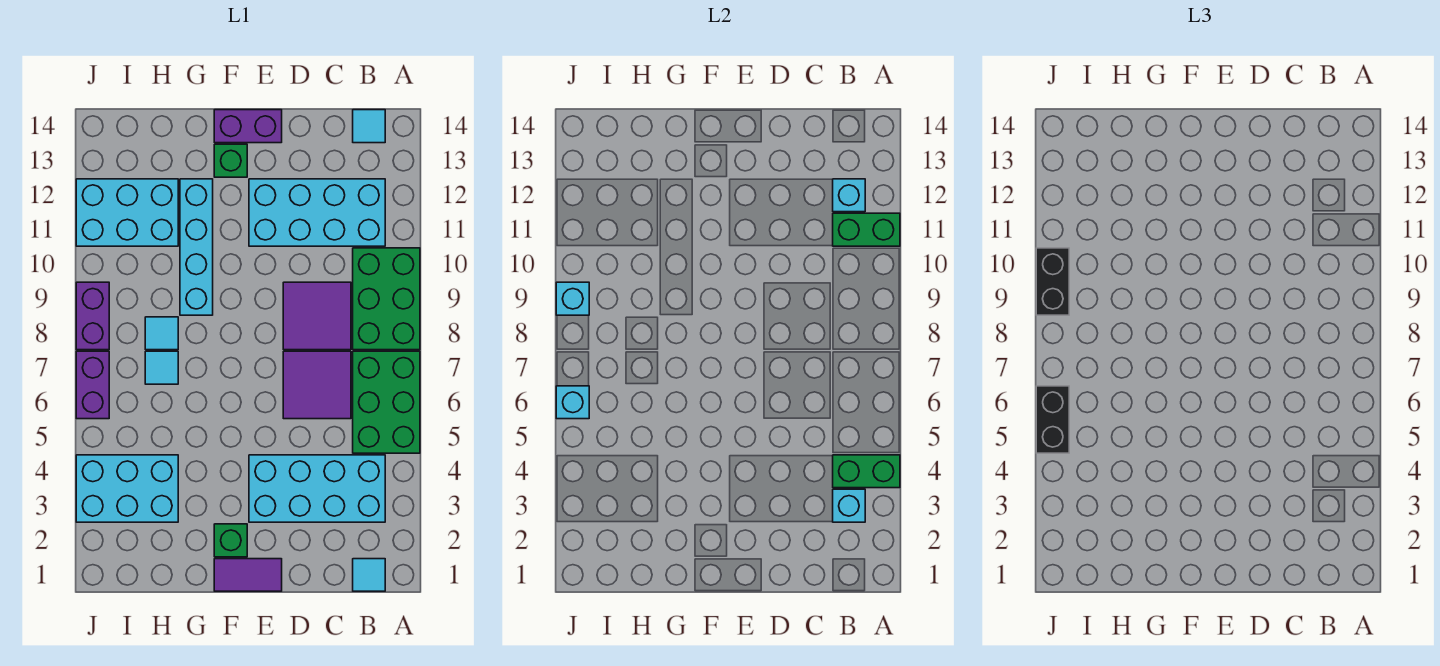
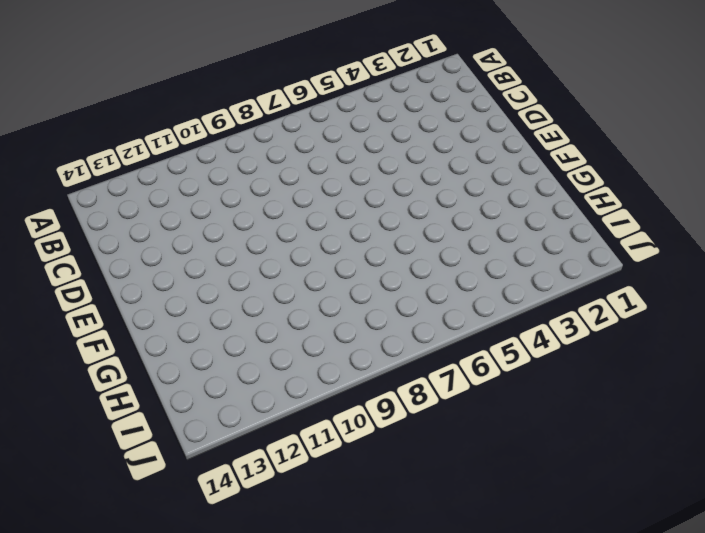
none -> green 2x3 brick [353,351,420,453]
none -> green 2x3 brick [353,248,420,350]
none -> cyan 1x1 tile [353,559,385,591]

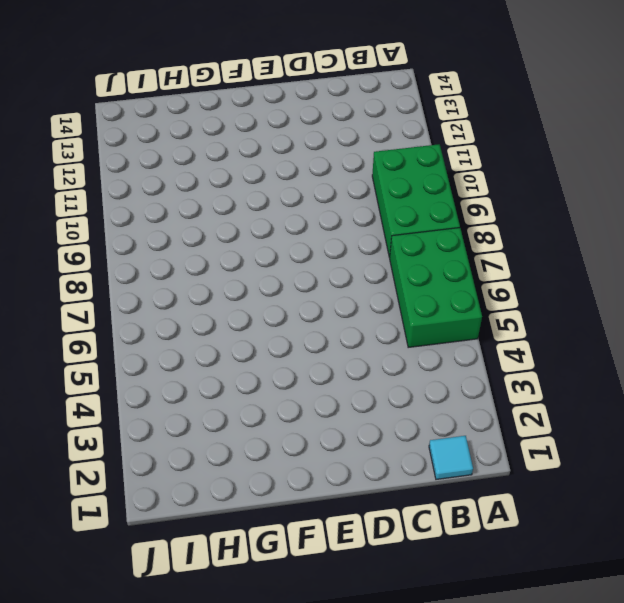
none -> cyan 2x4 brick [249,455,385,522]
none -> cyan 2x4 brick [249,179,385,246]
none -> cyan 1x1 tile [353,110,385,143]

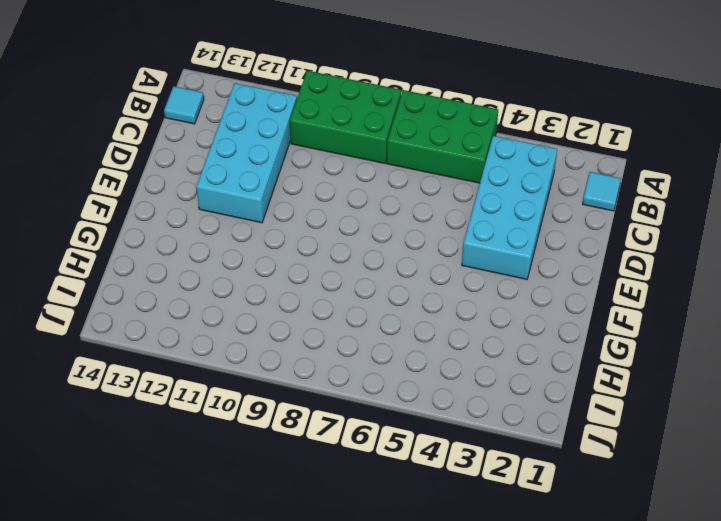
none -> purple 2x2 tile [283,351,351,419]
none -> purple 2x2 tile [283,282,351,350]
none -> purple 1x2 tile [214,559,282,591]

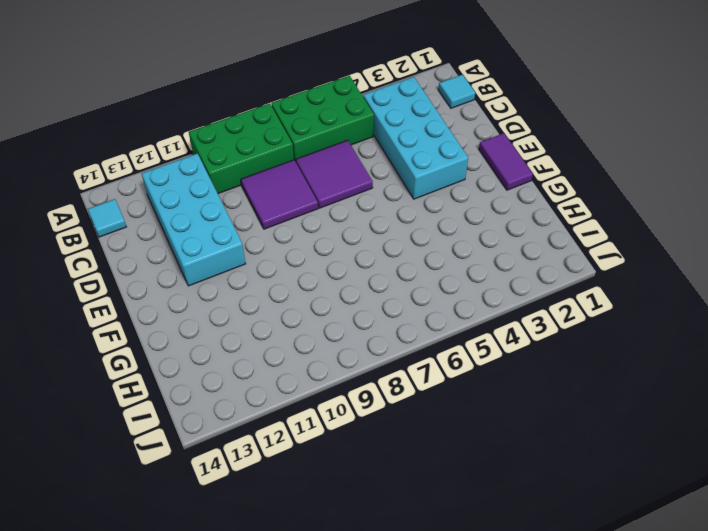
none -> purple 1x2 brick [214,110,282,143]
none -> green 1x1 brick [214,524,247,557]
none -> green 1x1 brick [214,144,247,177]

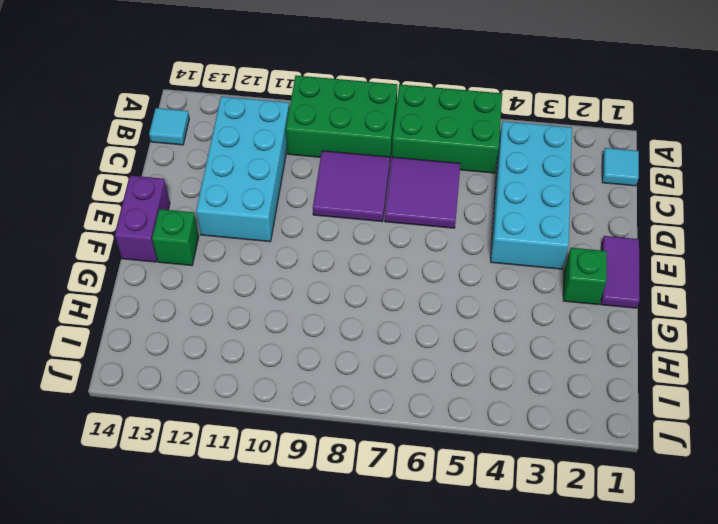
none -> cyan 1x4 brick [180,179,213,315]
none -> cyan 2x3 brick [76,455,178,522]
none -> cyan 1x1 tile [145,351,178,384]

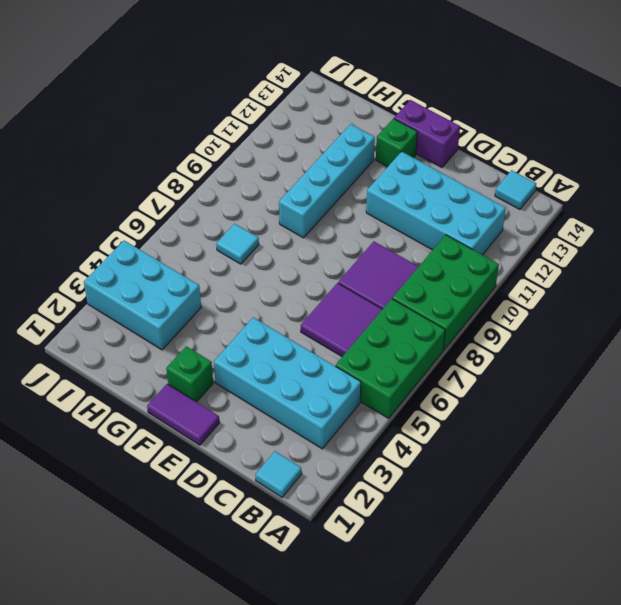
none -> cyan 1x1 tile [145,317,178,350]
none -> cyan 2x3 brick [76,179,178,246]
none -> purple 1x2 brick [76,351,109,419]

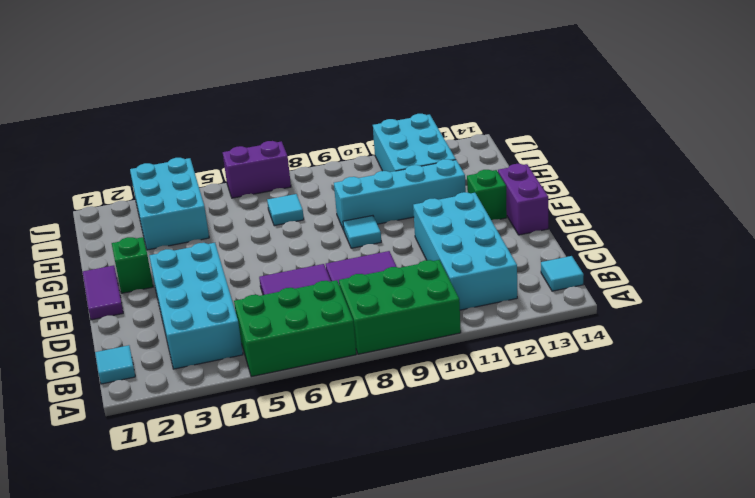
cyan 1x1 tile [343,216,381,248] -> cyan 1x1 tile moved to [145,317,178,350]
none -> purple 1x2 brick [76,282,109,350]
none -> green 1x2 brick [833,455,900,488]
none -> green 1x2 brick [833,213,900,246]

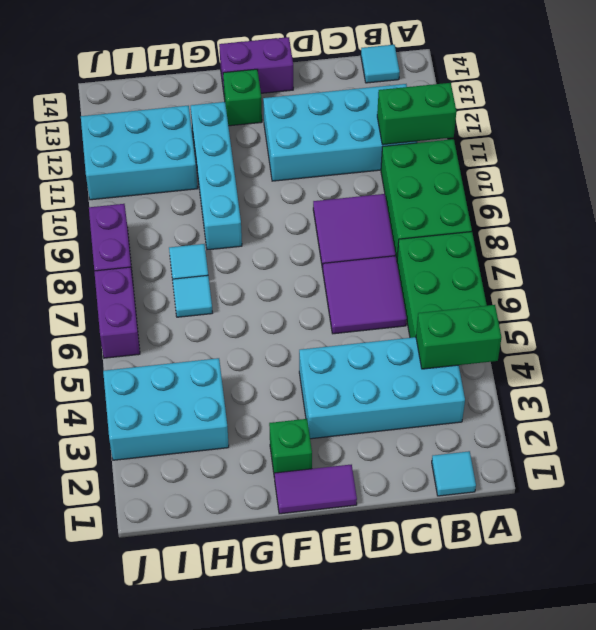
none -> cyan 1x1 brick [833,489,865,522]
none -> cyan 1x1 brick [833,179,865,212]
none -> cyan 1x1 brick [556,386,589,419]

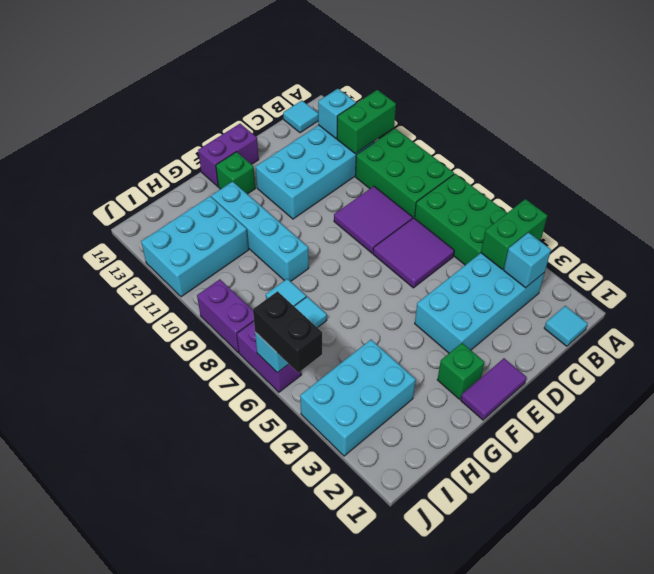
none -> cyan 1x1 brick [556,282,589,315]
none -> black 1x2 brick [1036,248,1069,315]

